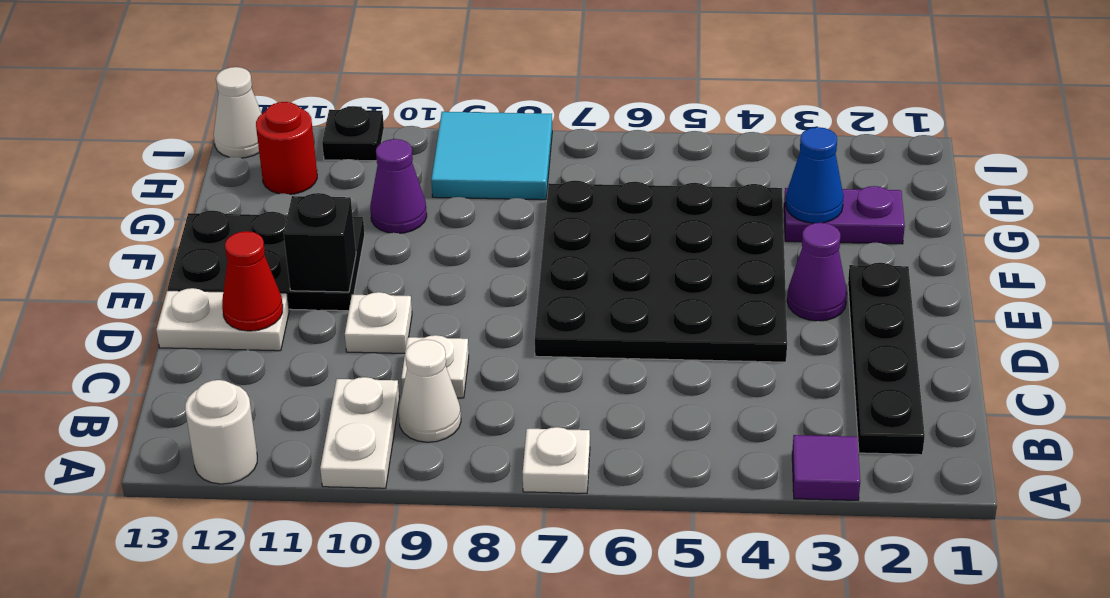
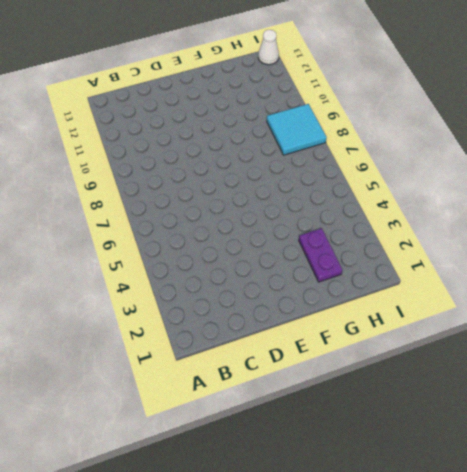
none -> purple 1x1 tile [792,435,860,500]
none -> white 1x1 plate [523,427,590,493]
none -> white 1x2 plate [320,377,399,488]

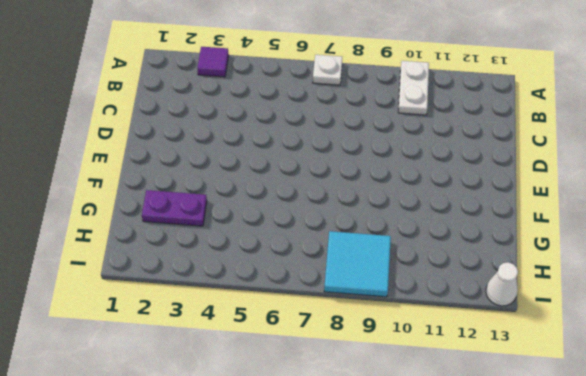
none -> white 1x1 round brick [185,380,257,484]
none -> black 1x4 plate [848,263,925,455]
none -> white 1x1 cone [399,340,461,442]

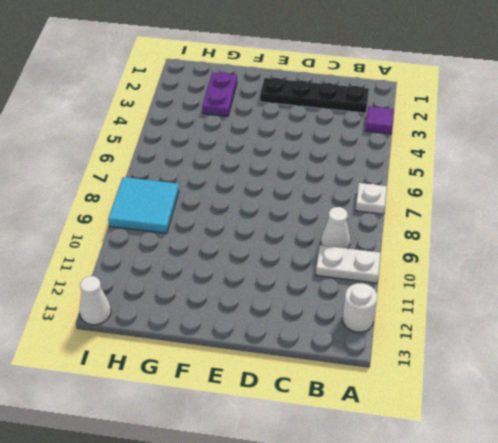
none -> white 1x1 plate [401,335,469,398]
none -> black 4x4 plate [535,181,787,362]
none -> white 1x1 plate [345,292,412,353]

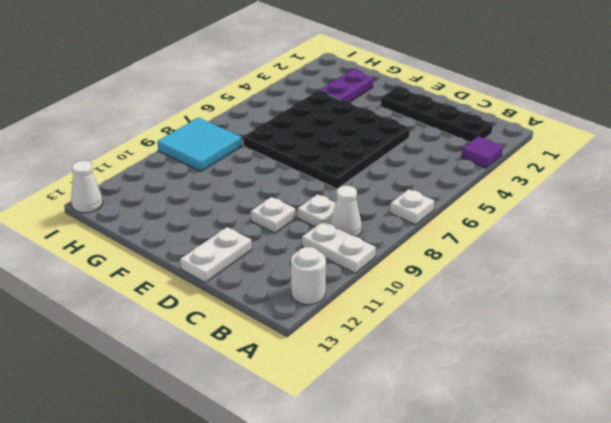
none -> purple 1x1 cone [787,223,847,321]
none -> black 2x3 plate [168,211,365,311]
none -> purple 1x1 cone [370,139,427,233]

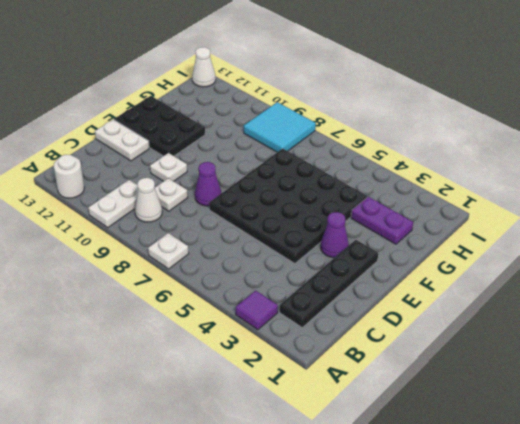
purple 1x1 cone [195,162,221,206] -> purple 1x1 cone moved to [370,139,427,233]
none -> red 1x1 round brick [256,102,317,194]
none -> black 1x1 plate [322,106,384,161]
none -> red 1x1 cone [222,231,283,331]

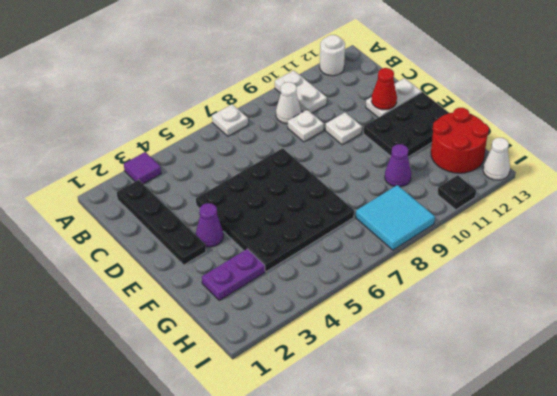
red 2x2 round brick [431,108,489,173] -> red 1x1 round brick [256,102,317,194]
none -> black 1x1 brick [284,193,356,292]
none -> blue 1x1 cone [786,127,844,223]

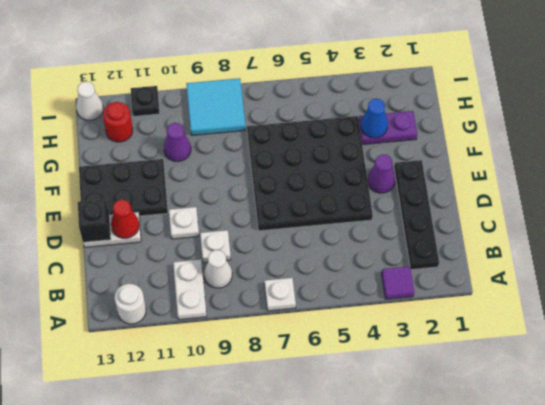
black 1x1 brick [78,199,111,242] -> black 1x1 brick moved to [284,193,356,292]

